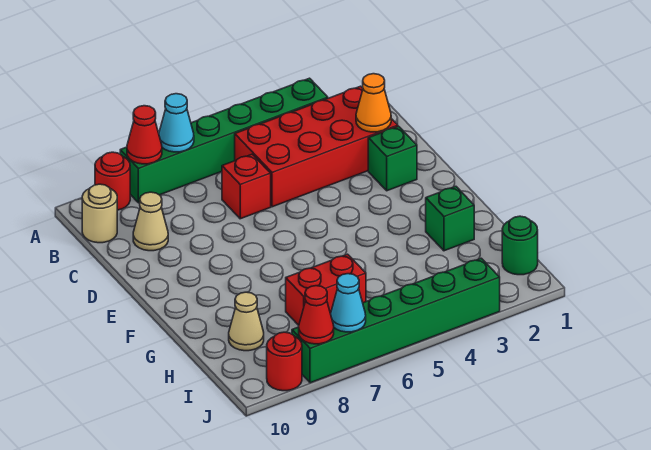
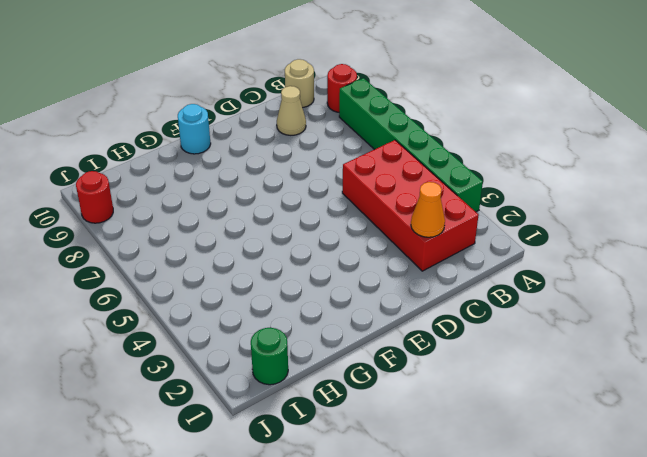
cyan 1x1 round brick [178,104,211,154] -> none
none -> red 1x1 brick [222,154,271,219]
none -> green 1x1 brick [368,126,417,191]
none -> green 1x1 brick [426,186,474,251]

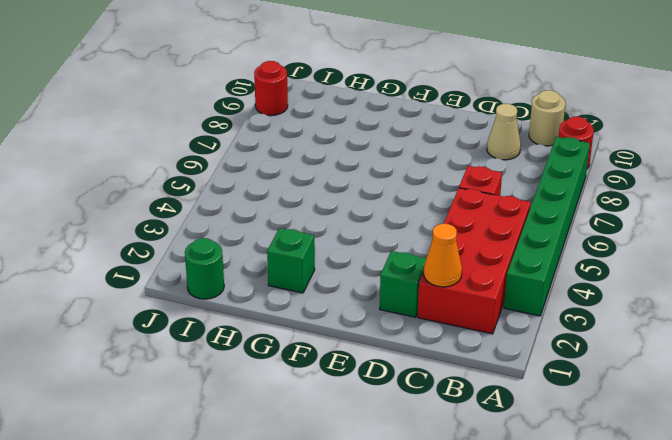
none -> red 1x2 brick [286,254,366,325]
none -> tan 1x1 cone [229,292,264,351]
none -> green 1x6 brick [292,258,500,383]

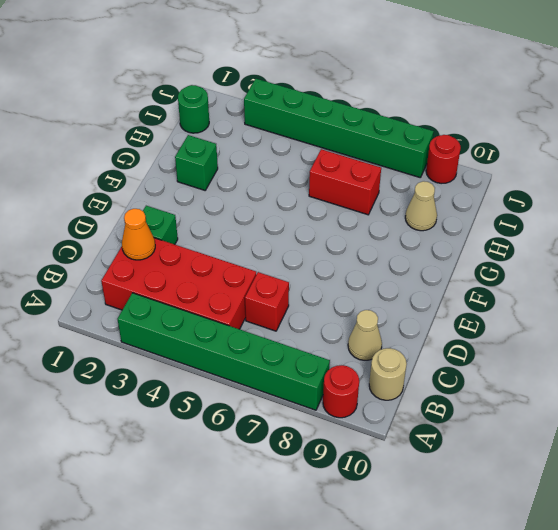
none -> cyan 1x1 cone [159,94,194,152]
none -> red 1x1 cone [127,106,162,164]
none -> cyan 1x1 cone [331,274,366,332]

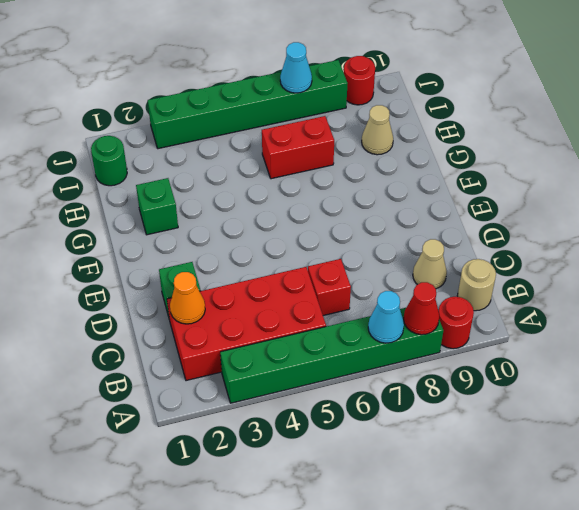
none -> red 1x1 cone [299,286,334,344]

